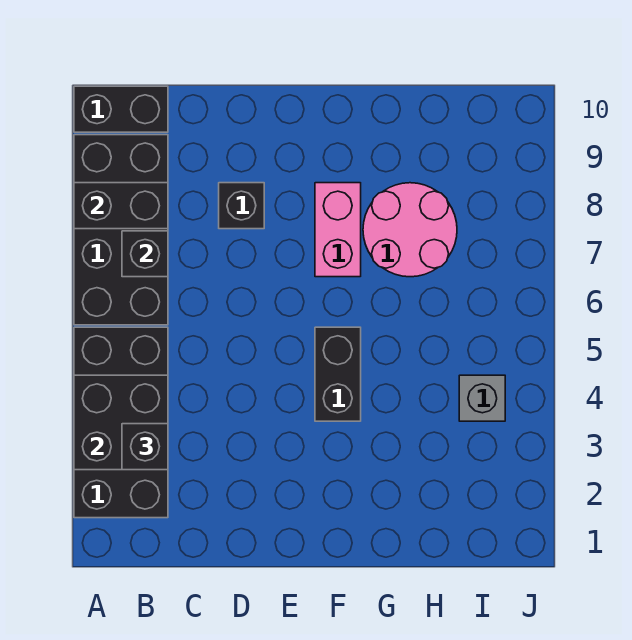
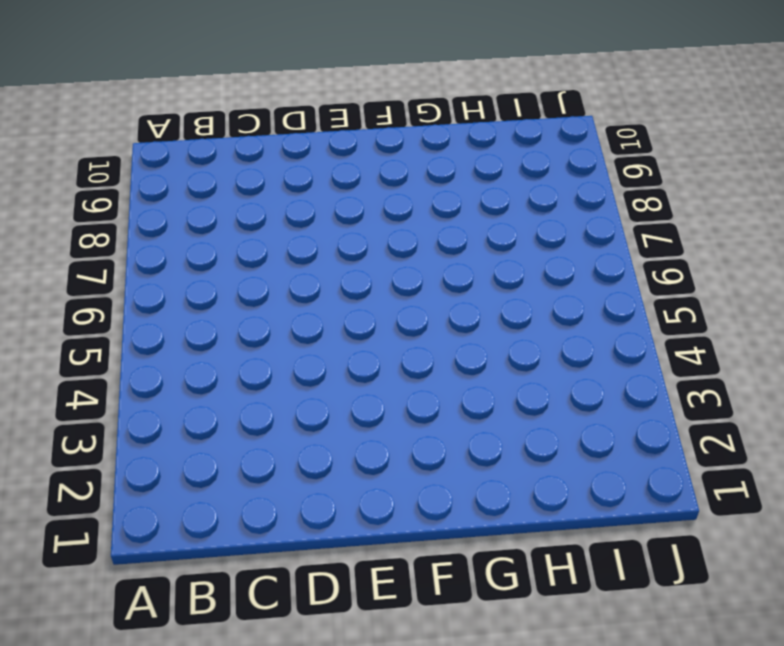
none -> black 2x4 brick [74,327,168,518]
none -> black 2x4 brick [74,135,168,325]
none -> black 1x2 brick [74,86,168,132]

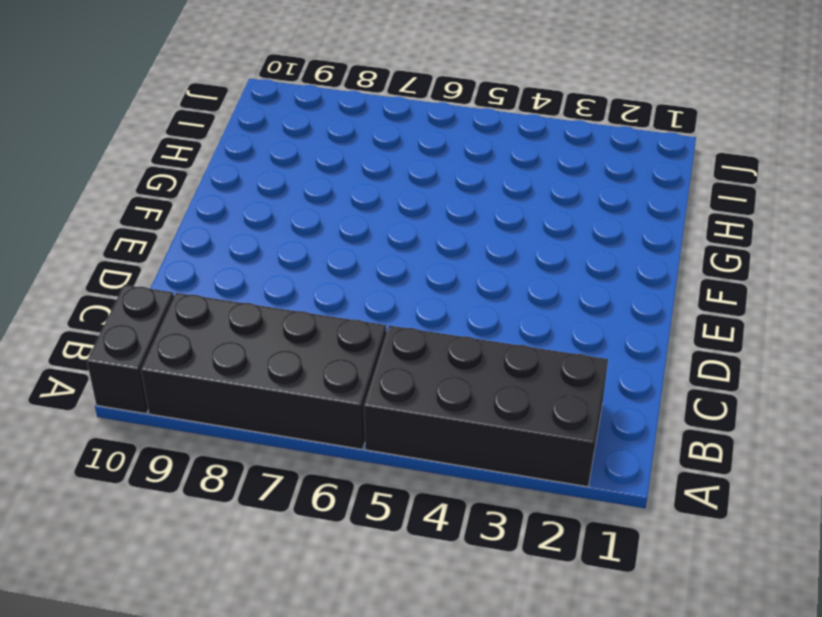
none -> black 1x1 brick [219,183,264,229]
none -> black 1x2 brick [315,327,361,421]
none -> pink 1x2 brick [315,183,361,277]

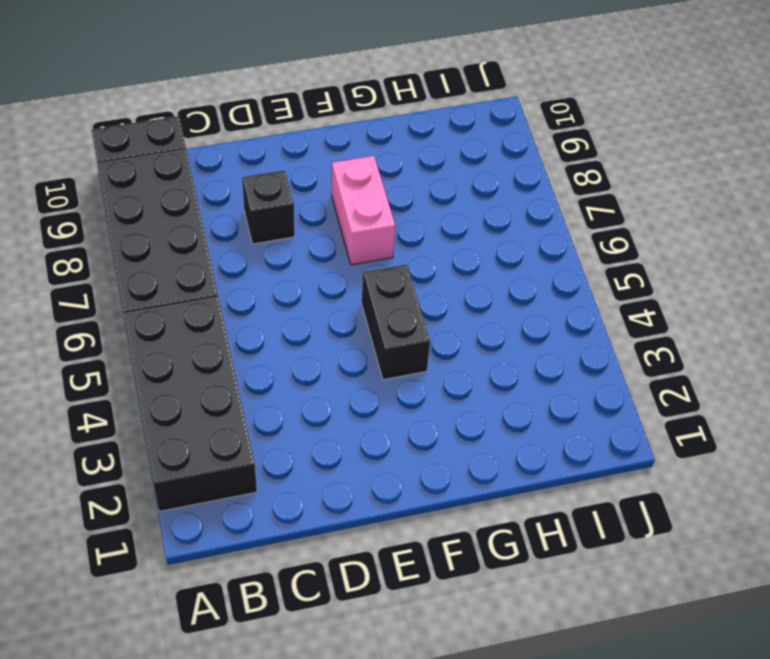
none -> pink 2x2 round brick [363,183,457,277]
none -> grey 1x1 brick [459,375,505,421]
none -> black 2x2 brick [74,375,168,470]

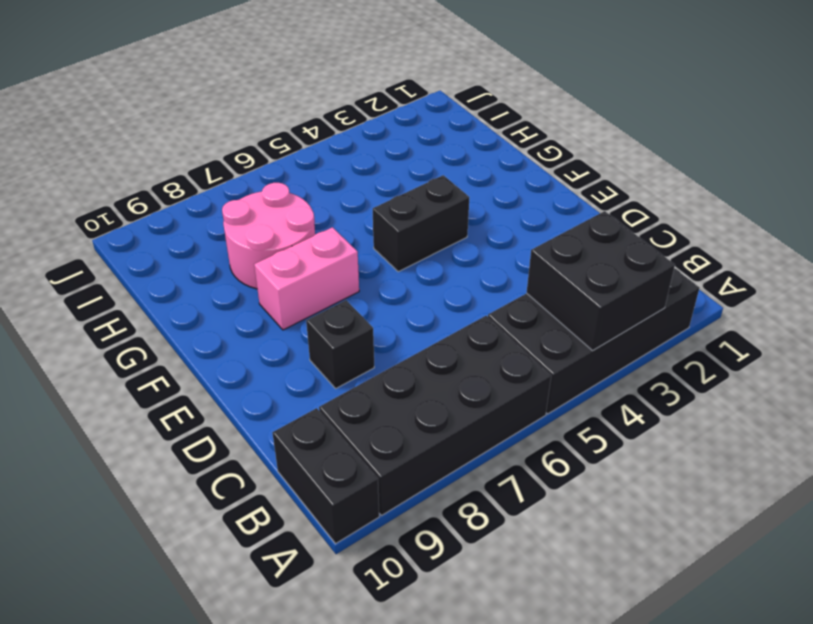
none -> grey 1x1 brick [459,375,505,421]
none -> black 1x2 brick [74,183,168,229]
none -> black 1x1 brick [122,231,168,277]

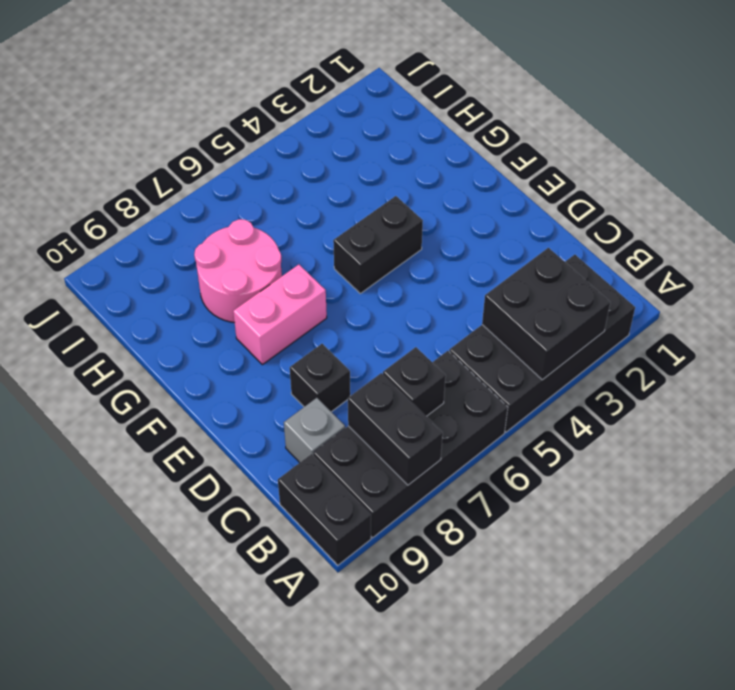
grey 1x1 brick [284,398,345,463] -> grey 1x1 brick moved to [459,375,505,421]
none -> black 1x1 brick [122,424,168,470]

